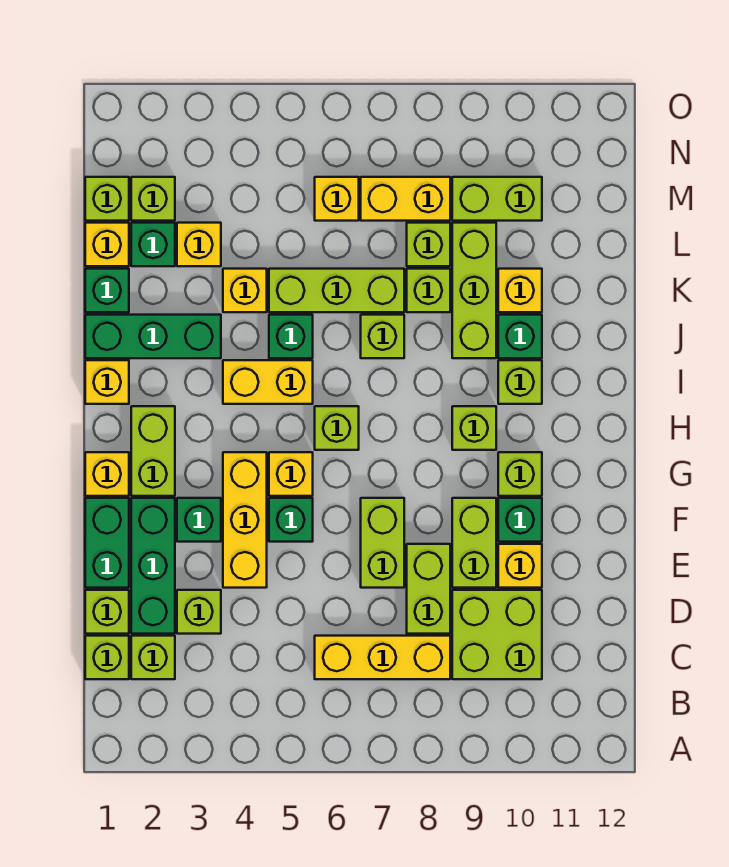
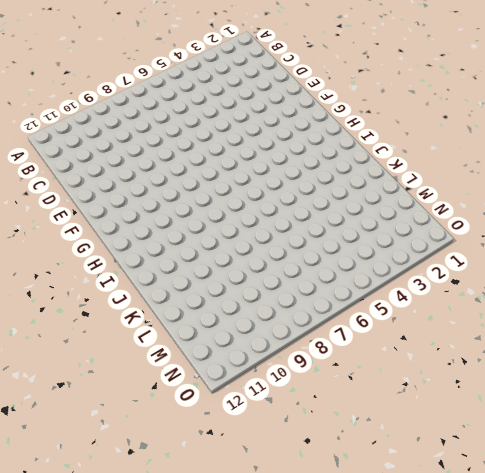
none -> lime 1x1 brick [85,636,129,679]
none -> lime 1x1 brick [131,636,175,679]
none -> yellow 1x3 brick [315,636,450,679]
none -> lime 2x2 brick [452,590,542,679]

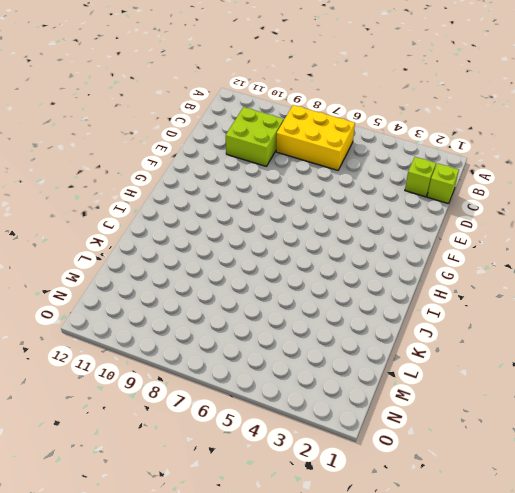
yellow 2x3 brick [276,105,355,170] -> yellow 1x3 brick [315,636,450,679]
none -> lime 1x1 brick [85,590,129,634]
none -> green 1x3 brick [131,498,175,634]
none -> lime 1x1 brick [177,590,221,634]
none -> lime 1x2 brick [407,544,450,634]

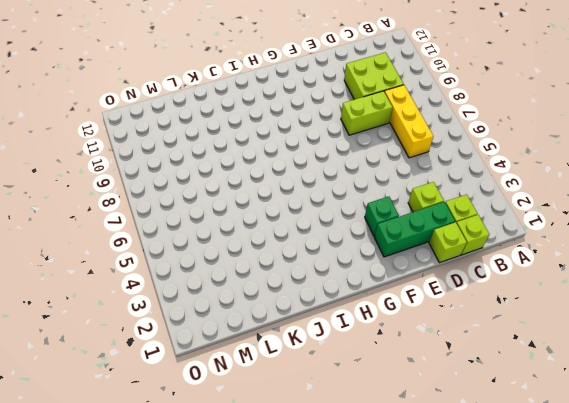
none -> green 1x2 brick [85,498,129,588]
none -> yellow 1x3 brick [223,452,267,588]
none -> lime 1x2 brick [361,498,404,588]
none -> lime 1x2 brick [452,498,496,588]

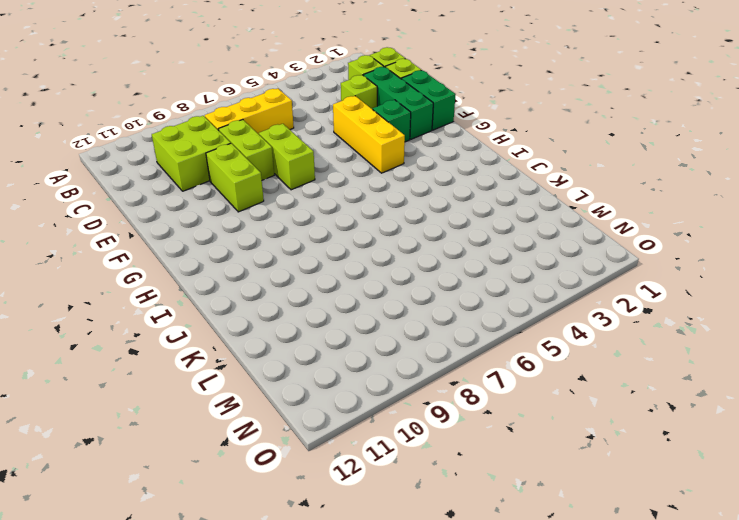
none -> yellow 1x1 brick [498,544,542,588]
none -> green 1x1 brick [269,498,313,542]
none -> green 1x1 brick [498,498,542,542]
none -> yellow 1x1 brick [85,452,129,496]

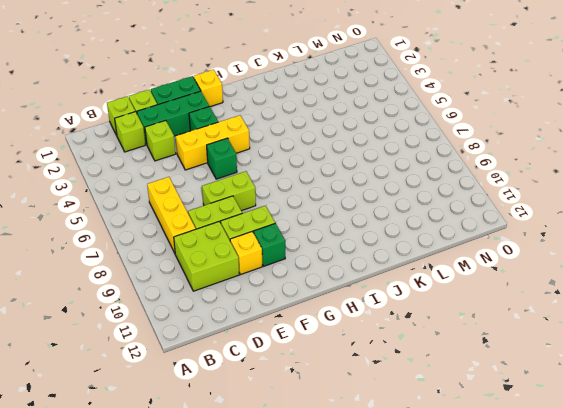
none -> lime 1x2 brick [131,406,175,496]
none -> yellow 1x1 brick [269,452,313,496]
none -> lime 1x1 brick [498,452,542,496]
none -> lime 1x1 brick [315,406,359,450]

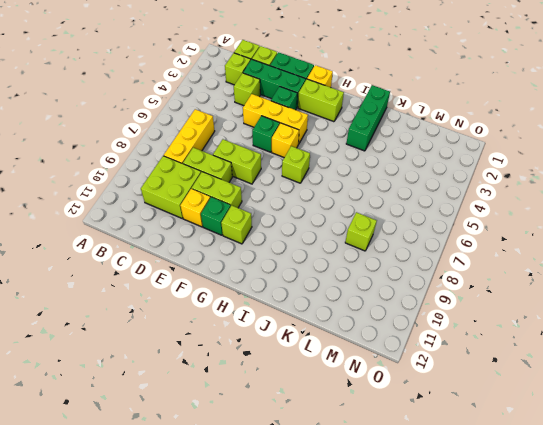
none -> lime 1x1 brick [452,406,496,450]
none -> yellow 1x1 brick [85,360,129,404]
none -> yellow 1x2 brick [223,360,313,404]
none -> lime 1x1 brick [498,360,542,404]

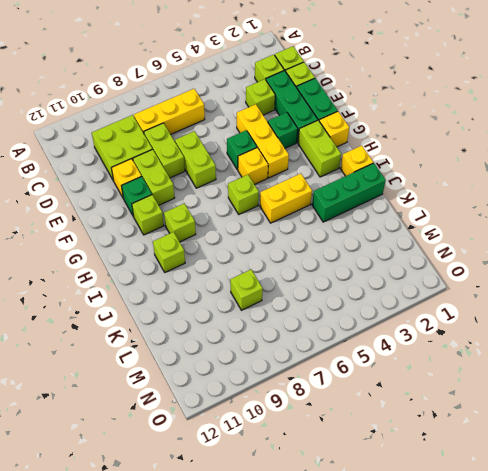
none -> green 1x1 brick [269,315,313,358]
none -> lime 1x1 brick [361,315,404,358]
none -> lime 1x3 brick [452,223,496,358]
none -> green 1x1 brick [498,315,542,358]

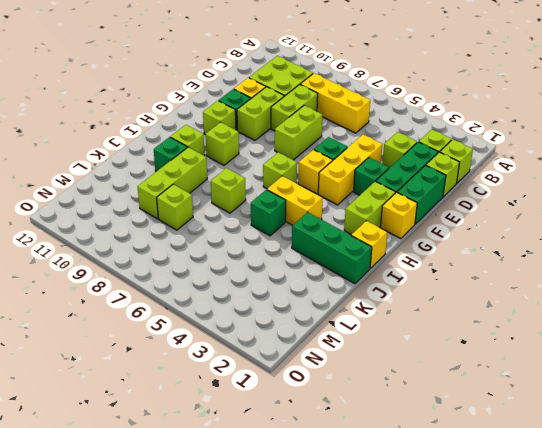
none -> green 1x1 brick [85,269,129,312]
none -> yellow 1x1 brick [223,269,267,312]
none -> lime 1x3 brick [269,269,404,312]
none -> lime 1x1 brick [407,269,450,312]

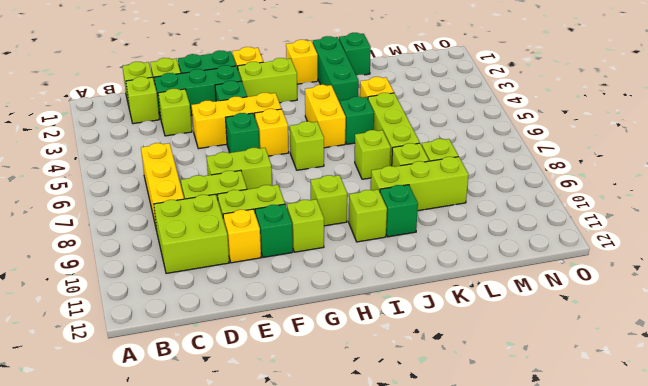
none -> yellow 1x1 brick [498,269,542,312]
none -> yellow 1x1 brick [85,223,129,266]
none -> green 1x1 brick [131,223,175,266]
none -> yellow 1x1 brick [177,223,221,266]

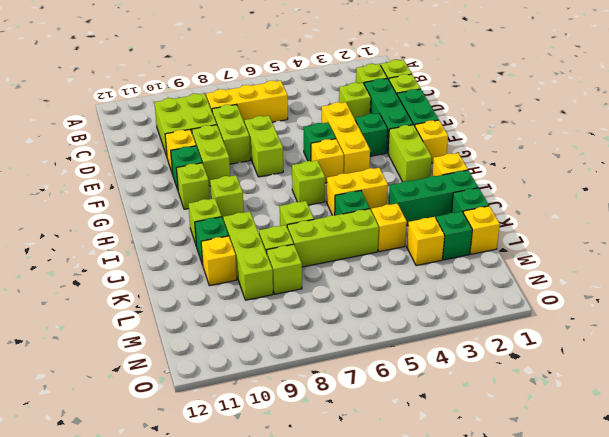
none -> lime 1x1 brick [85,177,129,221]
none -> lime 1x1 brick [131,177,175,221]
none -> yellow 1x1 brick [315,177,359,221]
none -> yellow 1x2 brick [361,177,450,221]

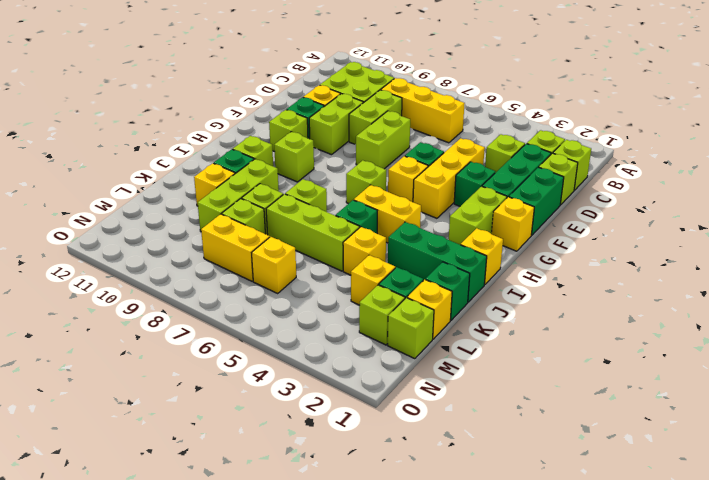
none -> lime 1x2 brick [452,177,542,221]

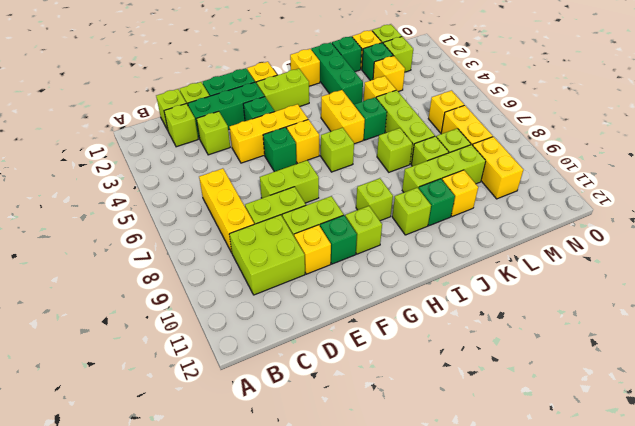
yellow 1x2 brick [473,137,524,199] -> lime 1x2 brick [452,177,542,221]

